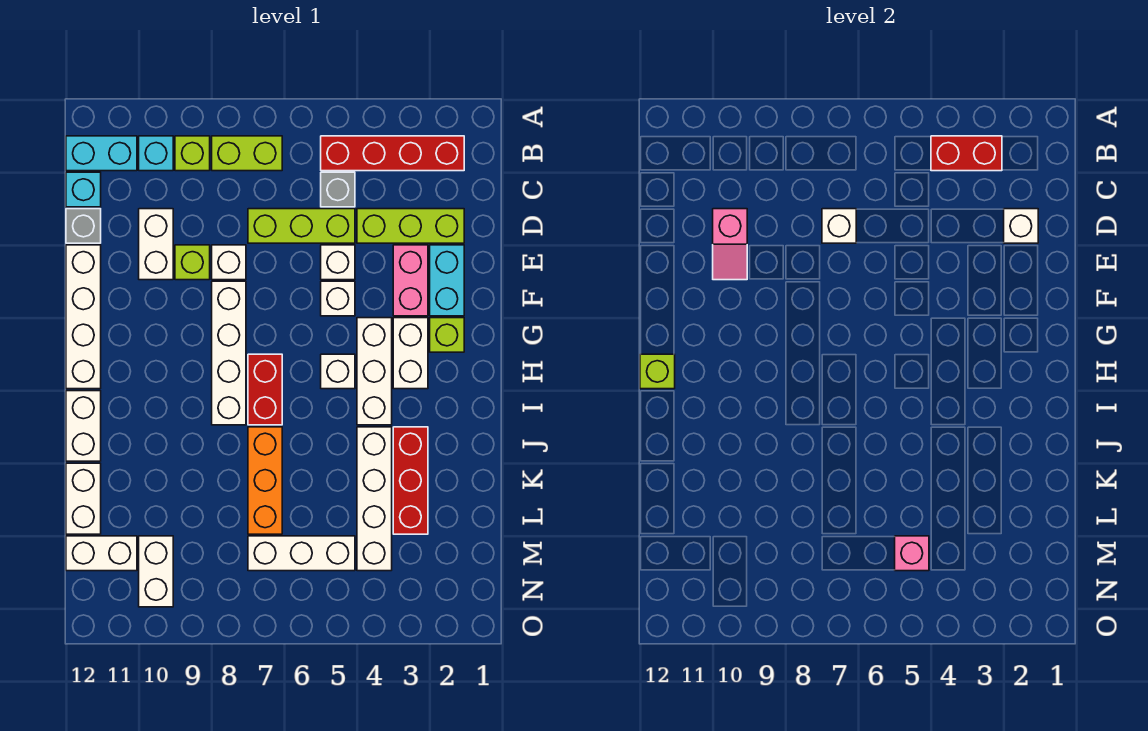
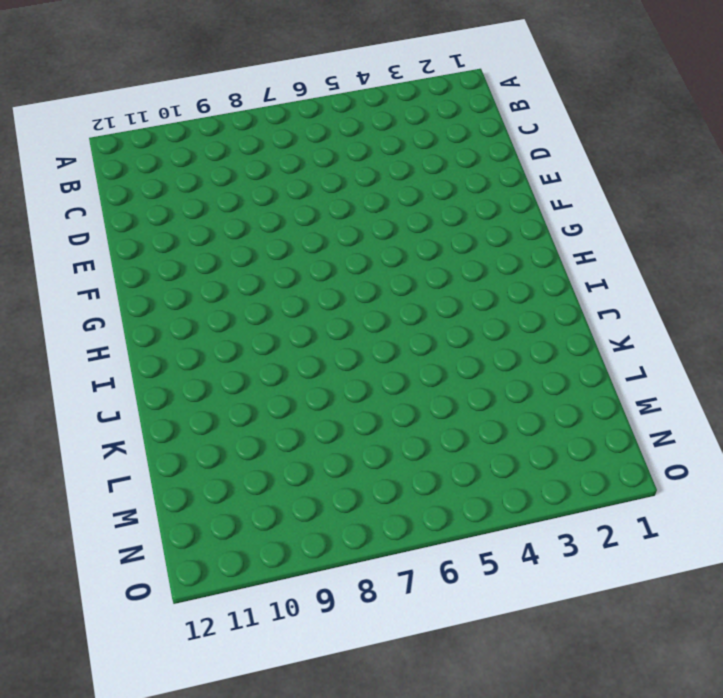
none -> red 1x4 brick [321,136,464,171]
none -> lime 1x2 brick [212,136,282,171]
none -> lime 1x1 brick [175,136,210,171]
none -> cyan 1x1 brick [139,136,173,171]

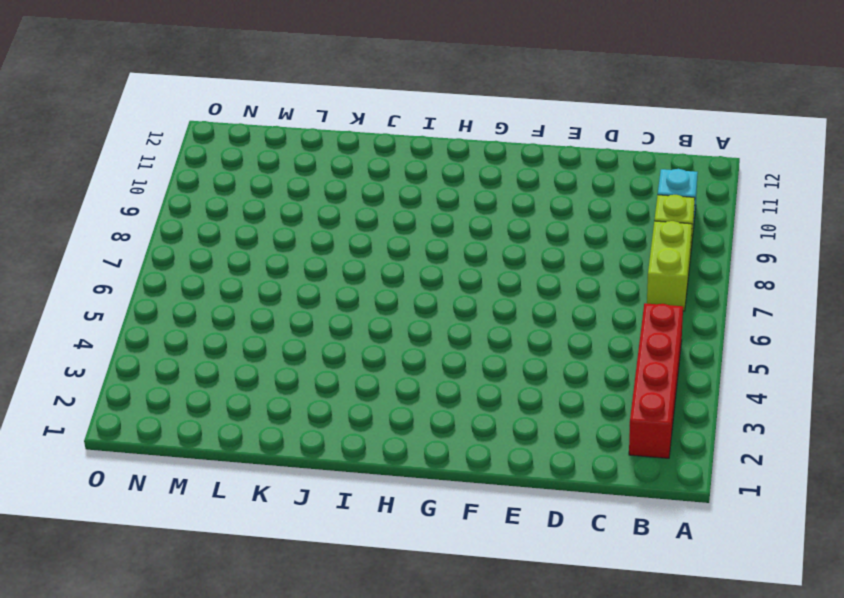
none -> cyan 1x2 brick [66,136,137,171]
none -> grey 1x1 brick [321,172,355,207]
none -> cyan 1x1 brick [66,172,101,207]
none -> lime 1x3 brick [357,209,464,243]

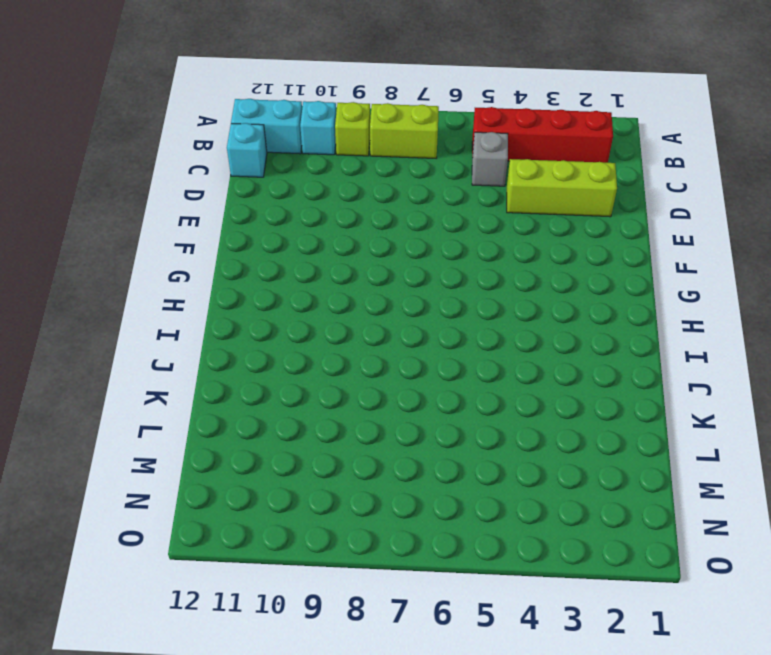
none -> lime 1x3 brick [248,209,355,243]
none -> white 1x2 brick [139,209,173,280]
none -> grey 1x1 brick [66,209,101,243]
none -> cyan 1x2 brick [430,245,464,316]

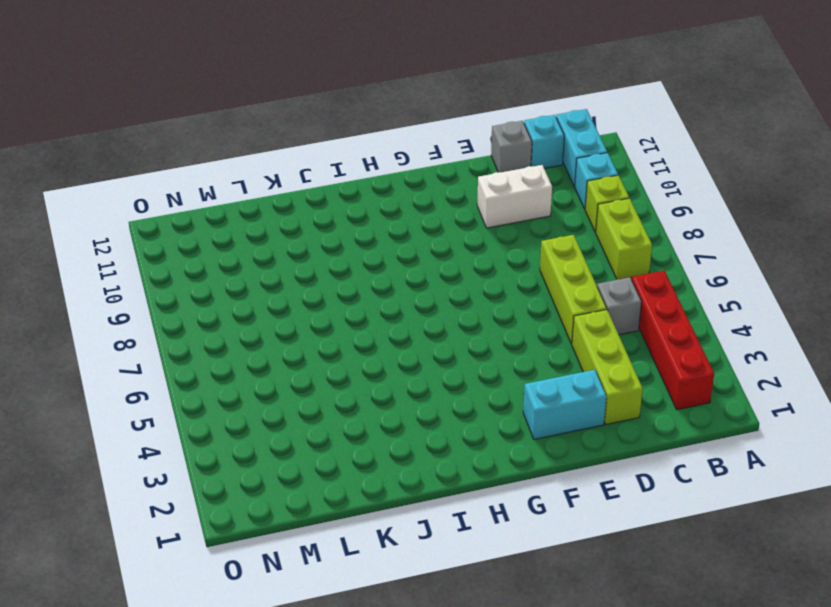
none -> pink 1x2 brick [393,245,428,316]
none -> white 1x1 brick [321,245,355,280]
none -> white 1x1 brick [212,245,246,280]
none -> lime 1x1 brick [175,245,210,280]

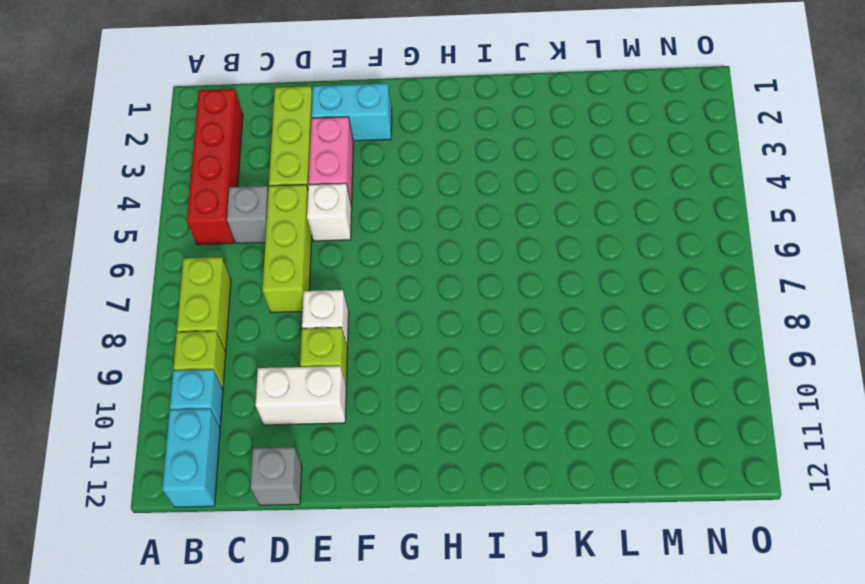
pink 1x2 brick [309,117,353,206] -> pink 1x2 brick turned to [393,245,428,316]
none -> cyan 1x1 brick [66,172,101,207]
none -> white 1x4 brick [66,245,101,389]
none -> white 1x1 brick [321,281,355,316]
none -> white 1x4 brick [212,281,246,425]

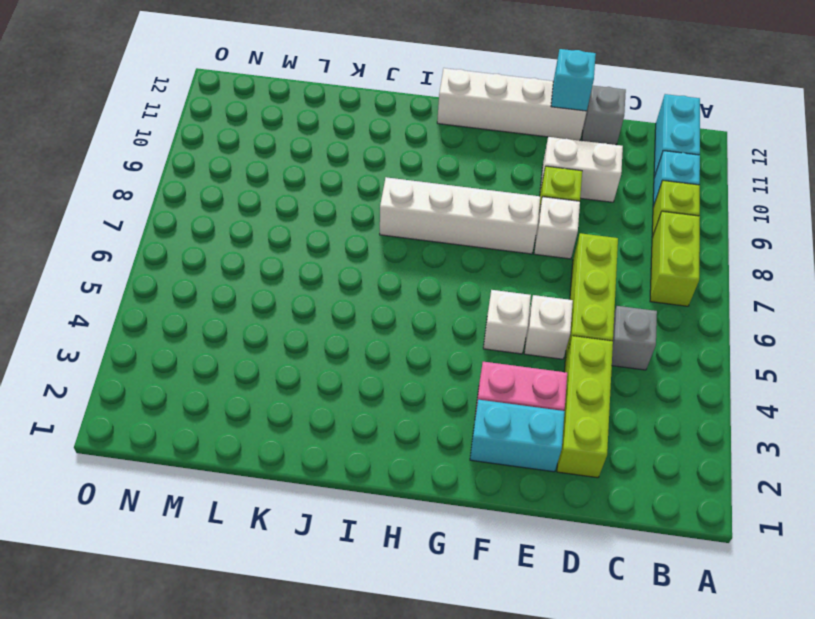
cyan 1x1 brick [551,49,596,111] -> cyan 1x1 brick moved to [66,172,101,207]
none -> red 1x4 brick [321,136,464,171]
none -> lime 1x1 brick [430,318,464,352]
none -> white 1x2 brick [393,318,428,389]
none -> white 1x3 brick [357,318,392,425]

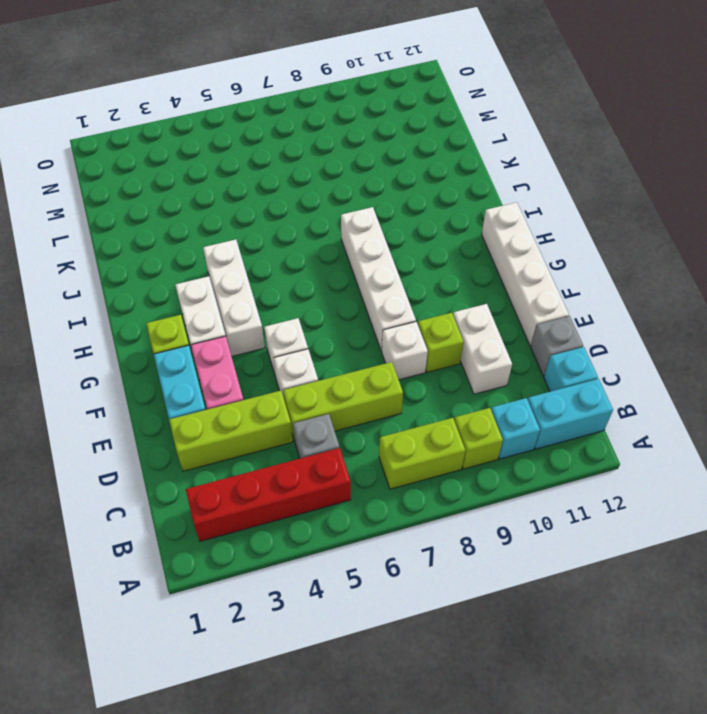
none -> white 1x1 brick [321,354,355,389]
none -> red 1x2 brick [248,354,282,425]
none -> white 1x2 brick [66,391,101,461]
none -> red 1x3 brick [393,427,428,534]

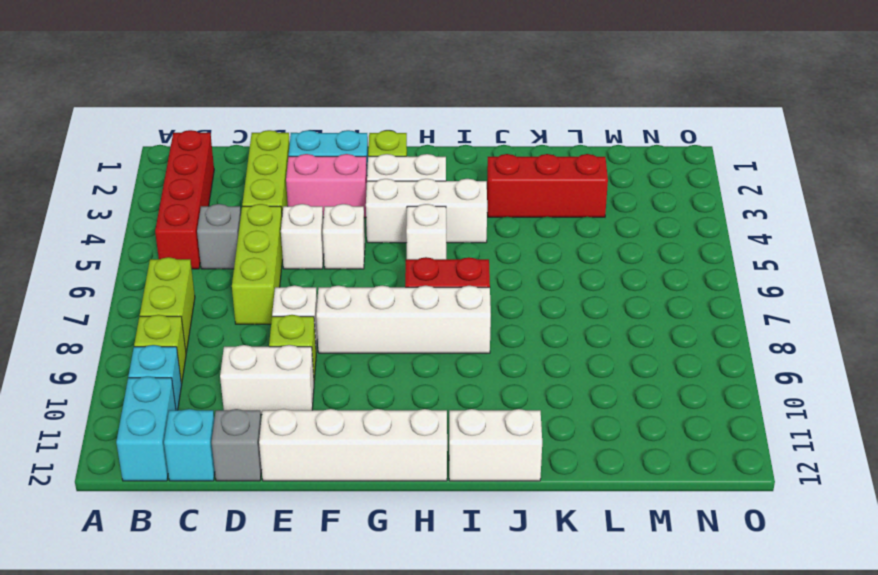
none -> white 1x4 brick [357,427,392,571]
none -> orange 1x3 brick [248,427,282,534]
none -> white 1x2 brick [66,463,101,534]
none -> white 1x3 brick [248,536,355,571]

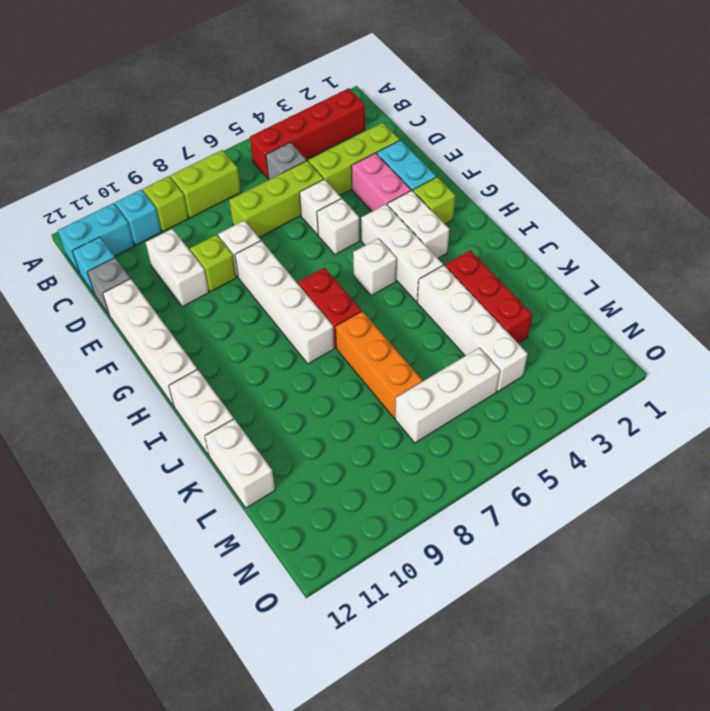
none -> white 1x2 brick [139,536,173,607]
none -> white 1x2 brick [66,536,137,571]
none -> red 1x2 brick [931,136,1002,171]
none -> white 1x1 brick [1004,209,1038,243]

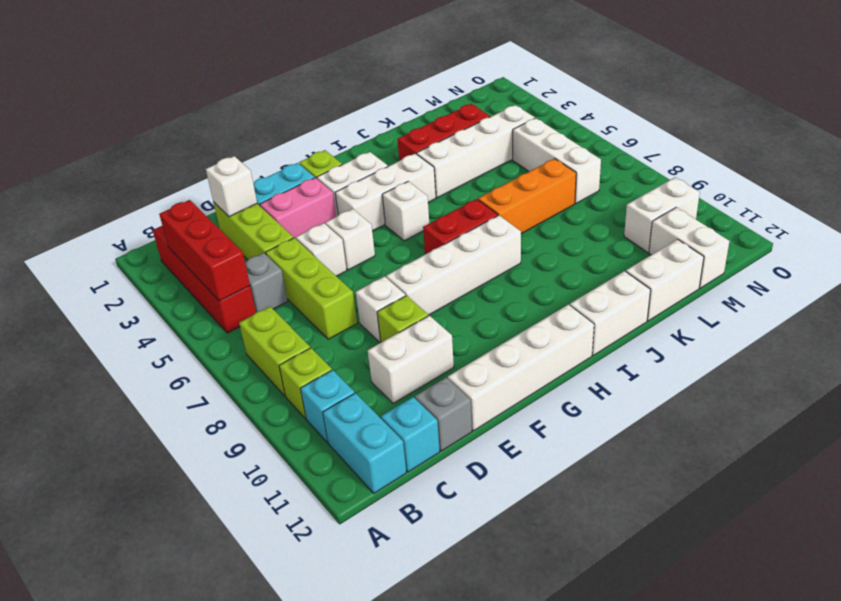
red 1x3 brick [159,200,250,301] -> red 1x2 brick [931,136,1002,171]
none -> white 1x1 brick [822,209,856,243]
none -> pink 1x2 slope [713,209,747,280]
none -> lime 1x1 brick [640,354,675,389]
none -> pink 1x1 brick [895,536,929,571]

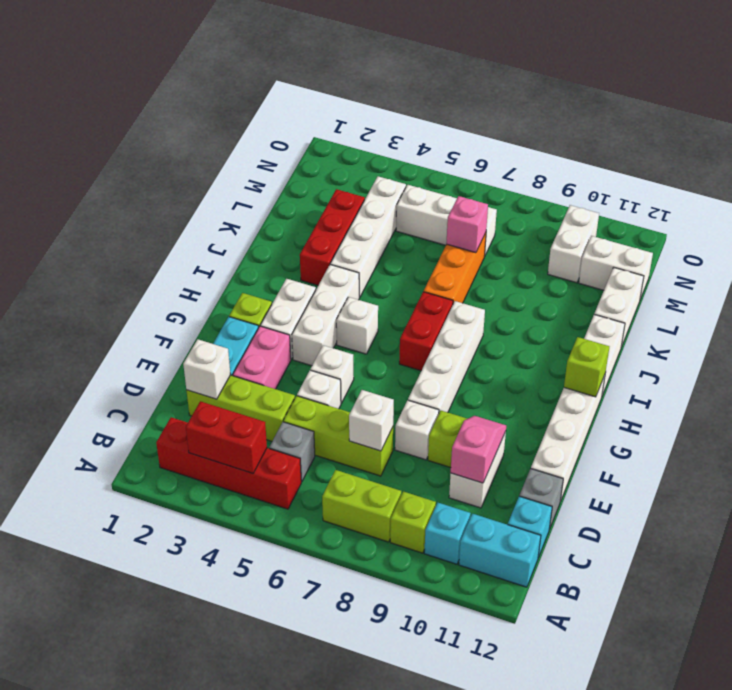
pink 1x1 brick [446,196,488,253] -> pink 1x1 brick moved to [895,536,929,571]

